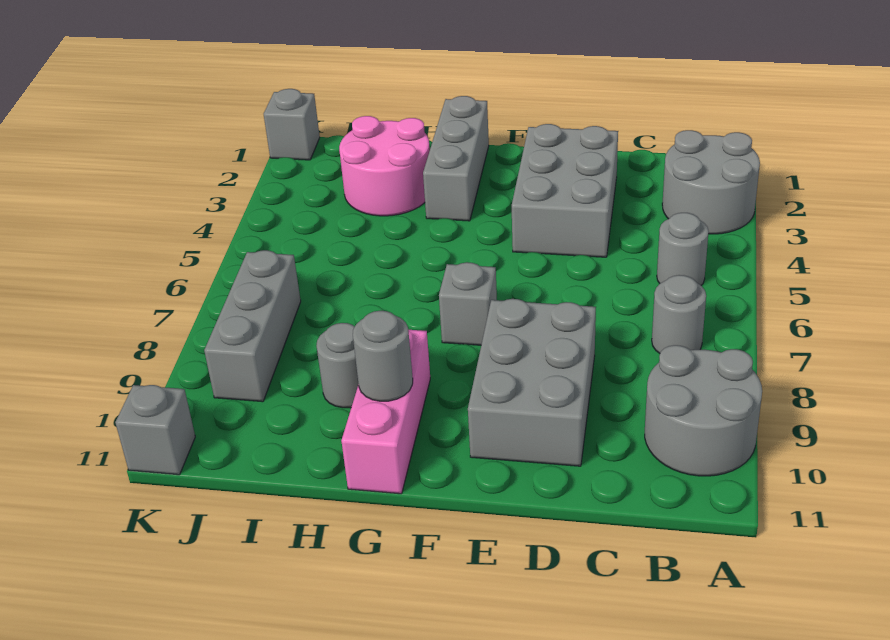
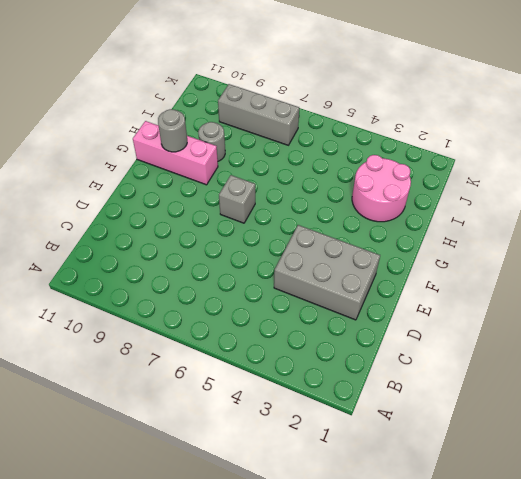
none -> grey 2x2 round brick [662,130,760,234]
none -> grey 2x2 round brick [645,345,762,476]
none -> grey 1x1 round brick [657,213,709,285]

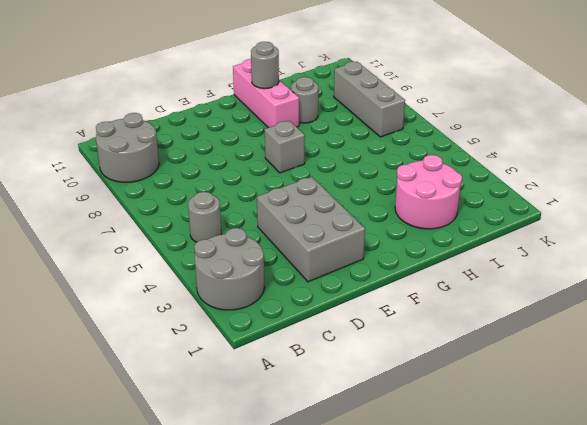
none -> grey 1x1 round brick [652,275,706,353]
none -> grey 2x3 brick [468,299,596,466]
none -> grey 1x3 brick [423,96,489,221]

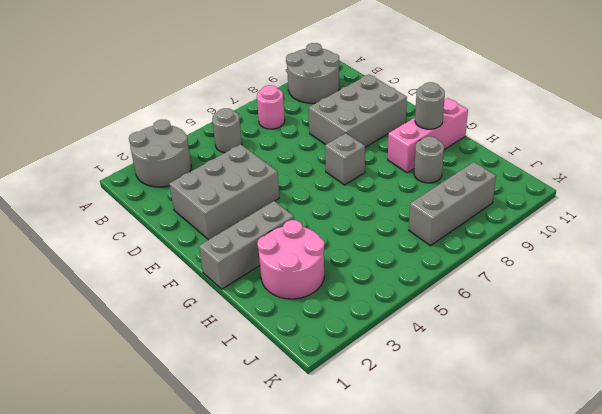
pink 1x1 round brick [257,85,285,129] -> grey 1x1 round brick [652,275,706,353]
none -> grey 1x1 brick [264,89,320,160]
none -> grey 1x1 brick [115,385,195,475]

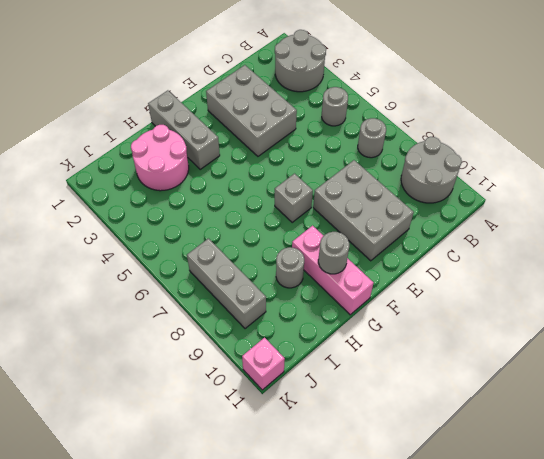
pink 1x1 brick [242,338,285,390] -> grey 1x1 brick [115,385,195,475]
none -> grey 1x1 brick [264,89,320,160]

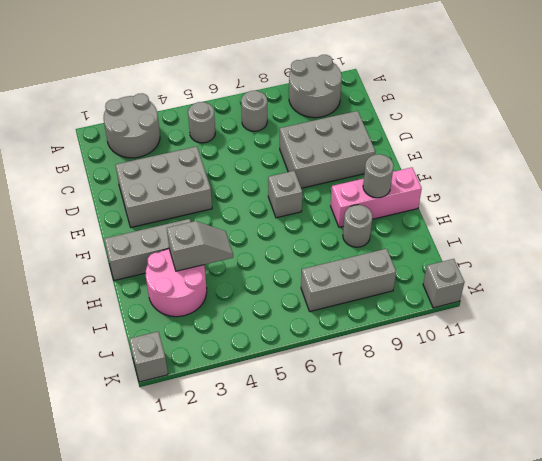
grey 1x2 slope [167,221,233,271] -> none

